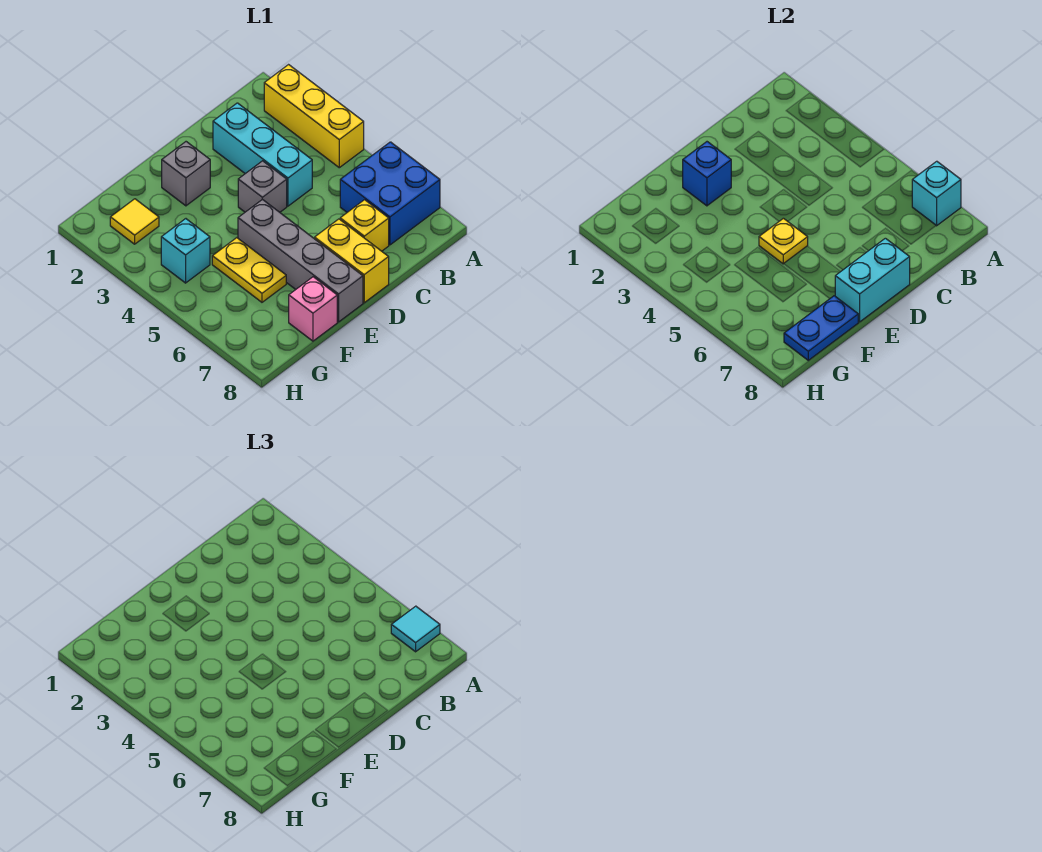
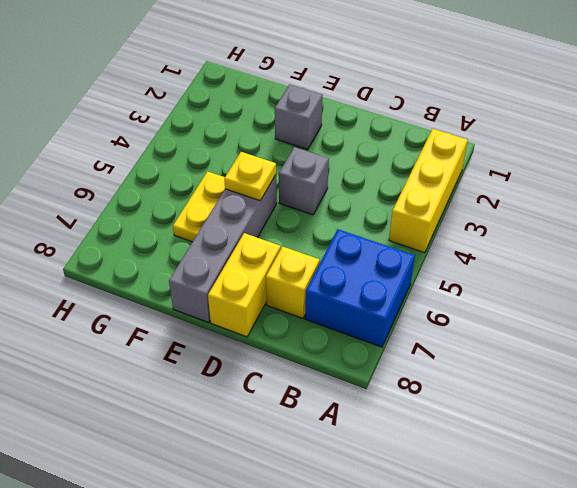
none -> cyan 1x3 brick [213,103,312,206]
none -> pink 1x1 brick [289,277,337,341]
none -> yellow 1x1 tile [110,199,159,244]

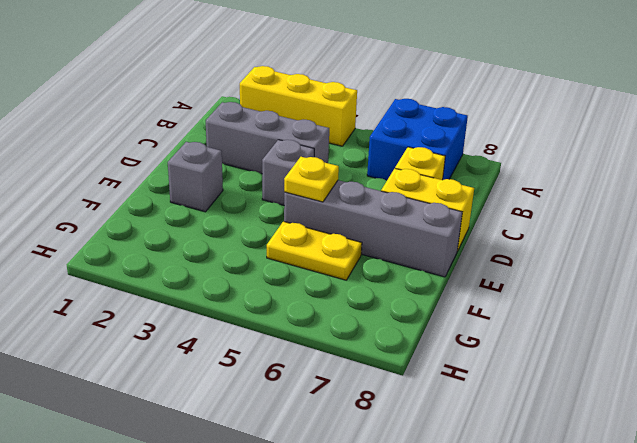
grey 1x3 brick [206,102,329,174] -> cyan 1x3 brick [213,103,312,206]
none -> pink 1x1 brick [289,277,337,341]
none -> yellow 1x1 tile [110,199,159,244]
none -> cyan 1x1 brick [161,219,210,283]

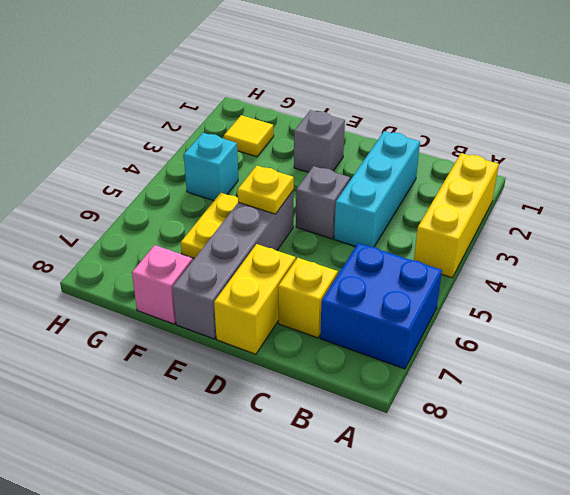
none -> cyan 1x1 brick [912,161,961,226]
none -> cyan 1x2 brick [835,238,910,322]
none -> blue 1x1 brick [683,142,731,206]

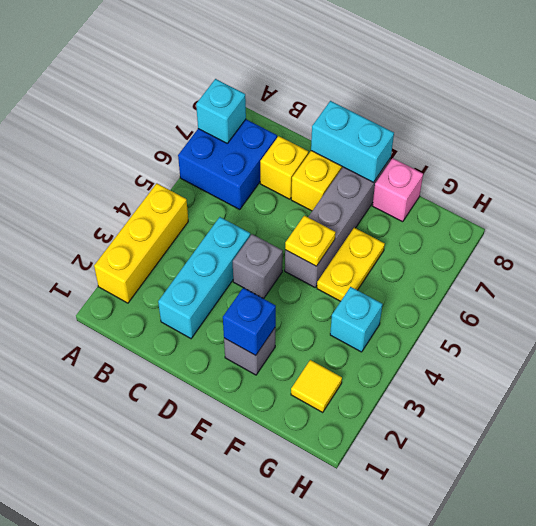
none -> blue 1x2 plate [784,296,858,360]
none -> cyan 1x1 tile [391,606,440,652]

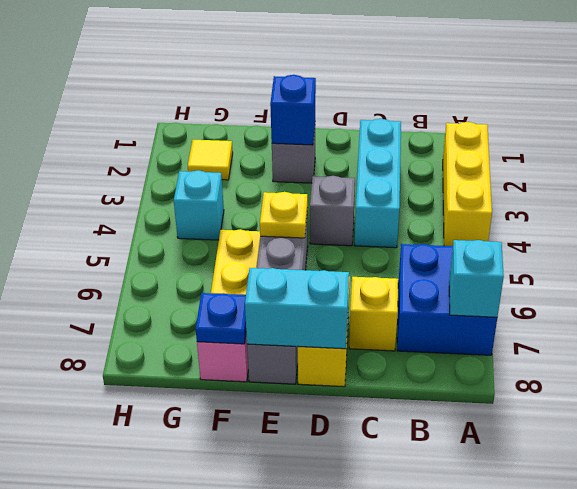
blue 1x1 plate [196,293,246,344] -> blue 1x2 plate [784,296,858,360]
none -> cyan 1x1 tile [391,606,440,652]

